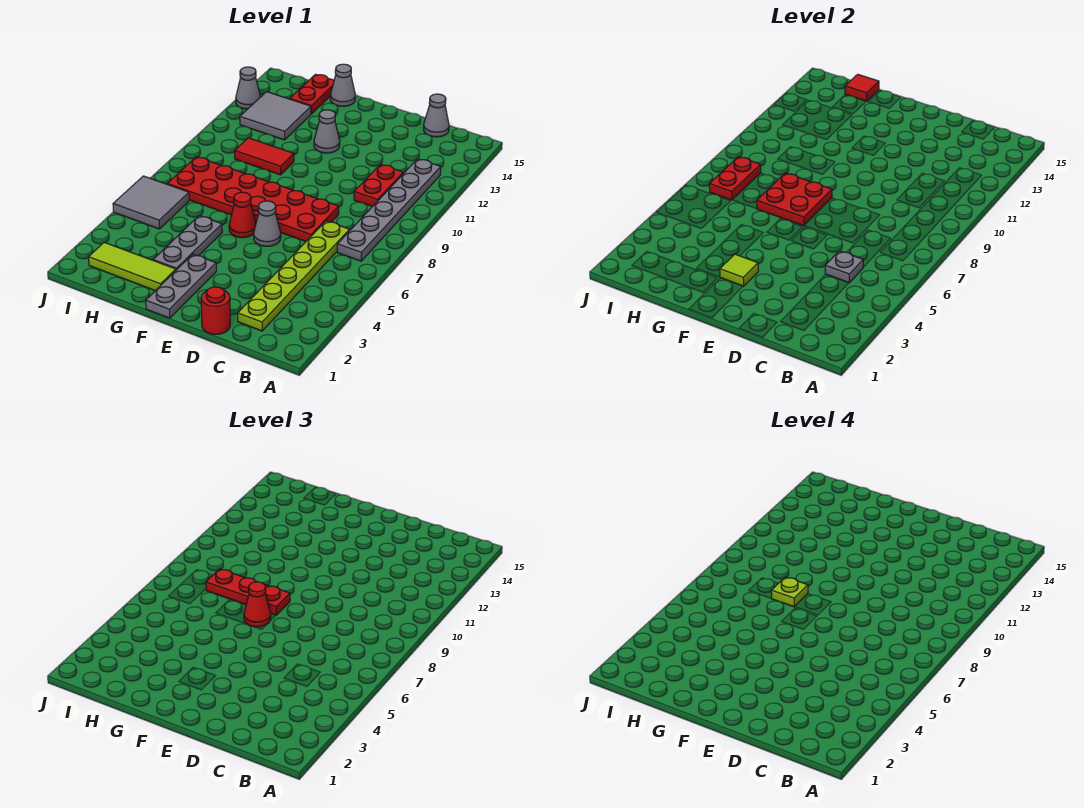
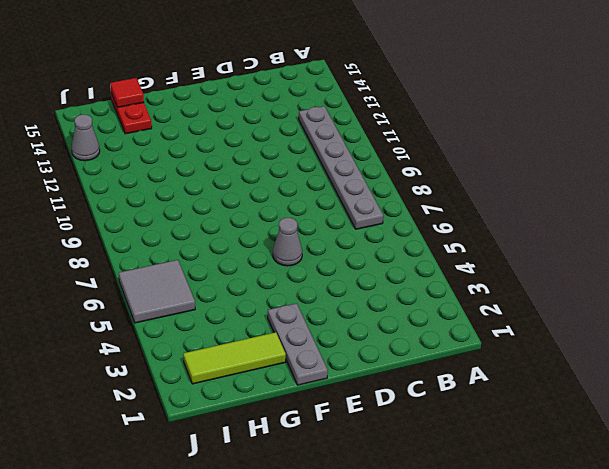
none -> lime 1x6 plate [238,221,350,331]
none -> red 1x2 plate [354,164,403,207]
none -> grey 1x1 cone [424,94,449,137]

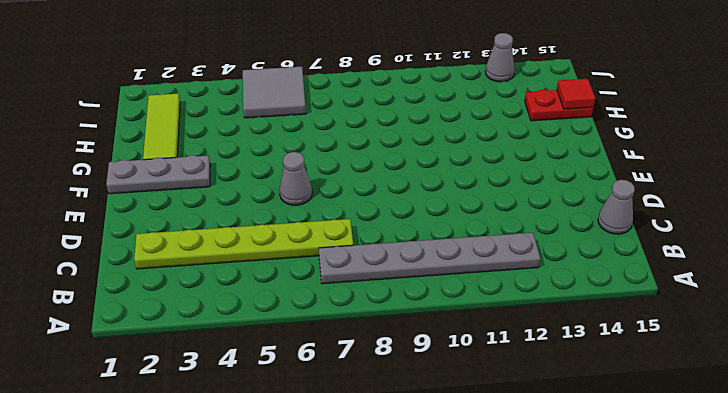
none -> red 1x2 plate [354,164,403,207]
none -> red 1x1 round brick [201,287,230,334]
none -> red 2x6 plate [167,157,339,241]

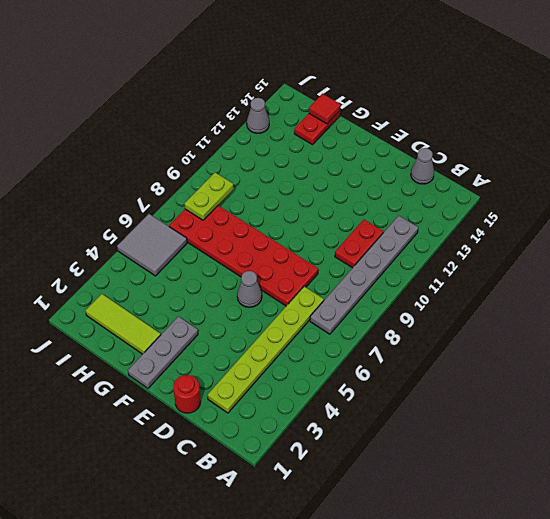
lime 1x2 plate [184,173,234,220] -> red 1x2 plate [709,157,761,200]
none -> red 1x1 cone [229,192,256,238]
none -> grey 1x1 cone [314,110,340,153]
none -> grey 1x3 plate [153,216,222,270]

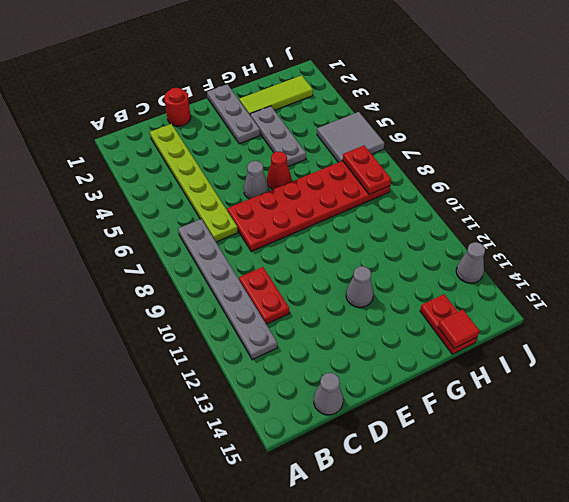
none -> red 1x2 tile [235,138,294,175]
none -> grey 1x1 cone [330,64,355,106]
none -> grey 2x2 tile [240,92,311,140]

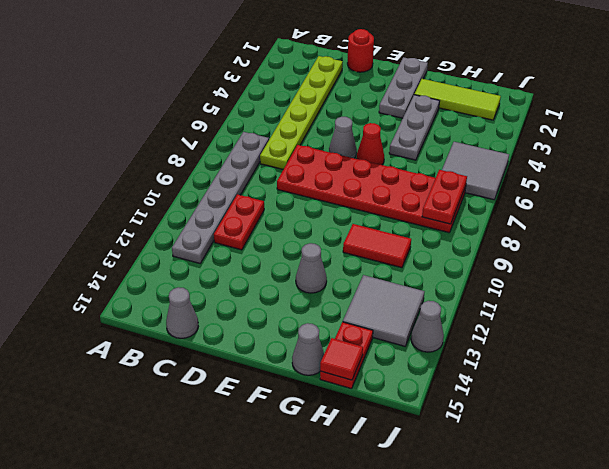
none -> grey 1x1 plate [825,251,863,283]
none -> lime 1x1 tile [720,254,758,286]
none -> red 2x2 plate [757,173,832,226]

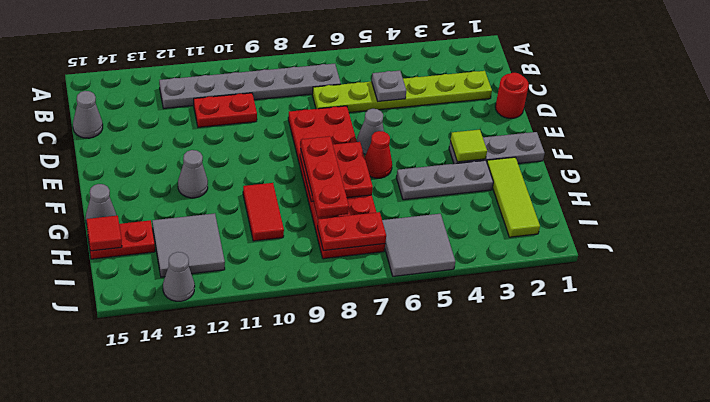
none -> red 1x1 cone [244,582,271,627]
none -> lime 1x1 plate [771,577,808,607]

